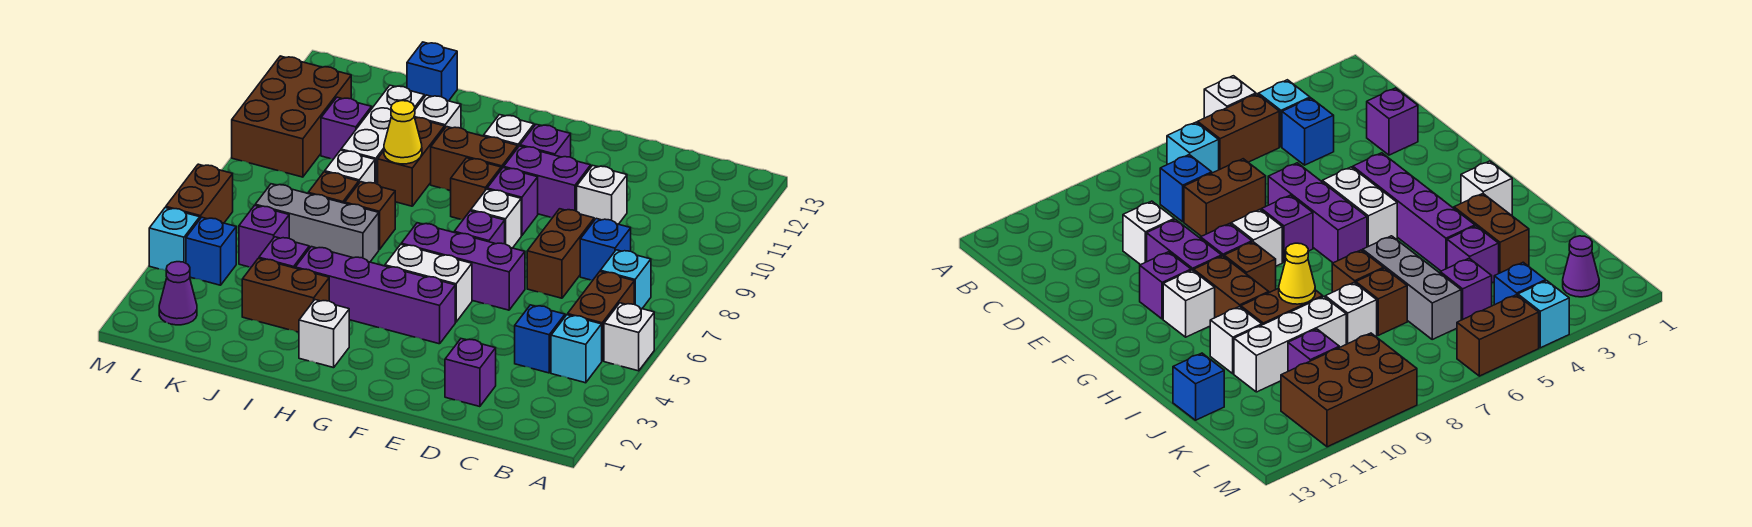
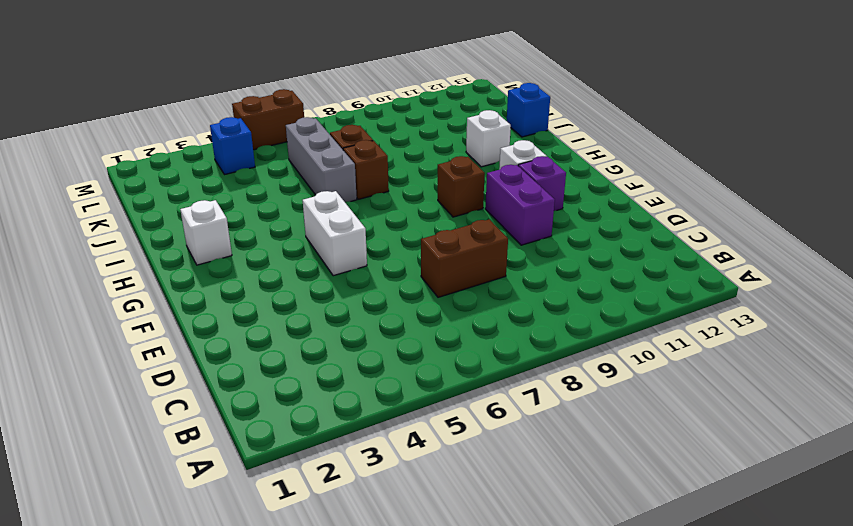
none -> white 1x1 brick [604,303,654,371]
none -> cyan 1x1 brick [551,315,602,383]
none -> brown 1x2 brick [568,272,634,361]
none -> cyan 1x1 brick [600,250,651,309]

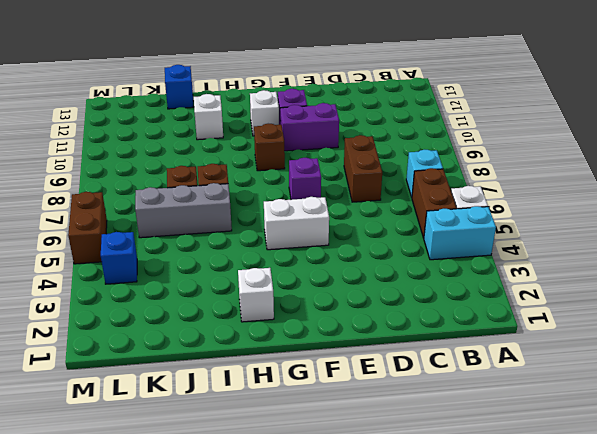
cyan 1x2 brick [424,206,496,260] -> cyan 1x1 brick [551,315,602,383]
none -> blue 1x1 brick [515,305,565,373]
none -> blue 1x1 brick [580,218,631,280]
none -> purple 1x1 brick [445,339,496,407]
none -> white 1x1 brick [577,165,627,224]

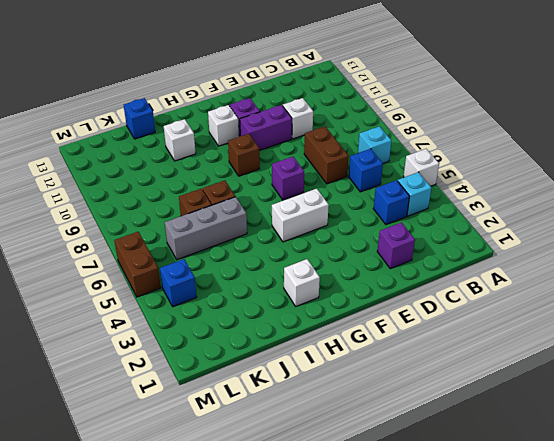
blue 1x1 brick [349,149,383,192] -> blue 1x1 brick moved to [580,218,631,280]
none -> brown 1x2 brick [568,272,634,361]
none -> purple 1x3 brick [401,223,525,310]
none -> purple 1x4 brick [295,247,455,344]
none -> white 1x1 brick [471,189,521,248]

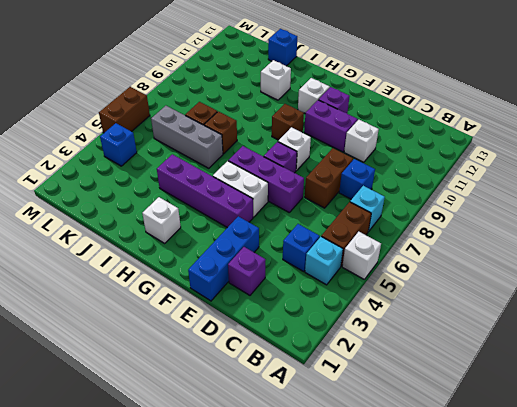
blue 1x3 brick [188,216,259,301] -> none
none -> purple 1x1 brick [487,168,538,236]
none -> brown 1x2 brick [431,127,518,191]
none -> brown 1x2 brick [242,258,329,332]
none -> brown 1x2 brick [378,118,445,206]

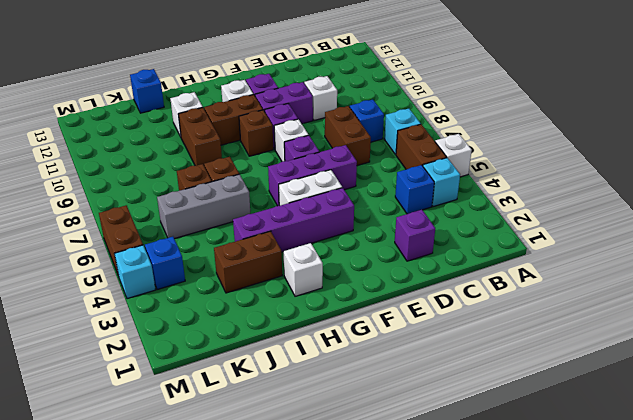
none -> purple 1x1 brick [259,237,309,268]
none -> white 1x1 brick [325,150,375,183]
none -> white 1x3 brick [341,85,424,184]
none -> purple 1x1 brick [239,205,289,267]

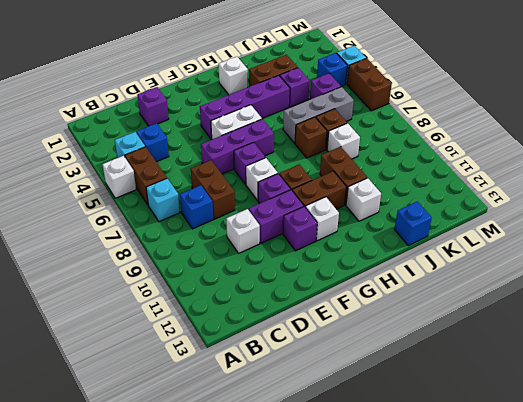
none -> white 1x3 brick [341,85,424,184]
none -> purple 1x1 brick [321,97,372,159]
none -> purple 1x1 cone [159,262,197,325]
none -> brown 2x3 brick [232,56,351,177]

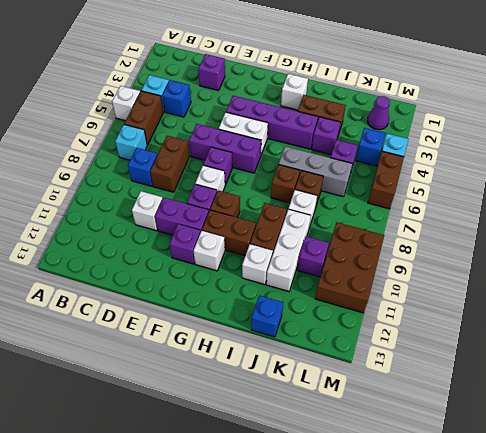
none -> yellow 1x1 cone [384,101,422,164]

